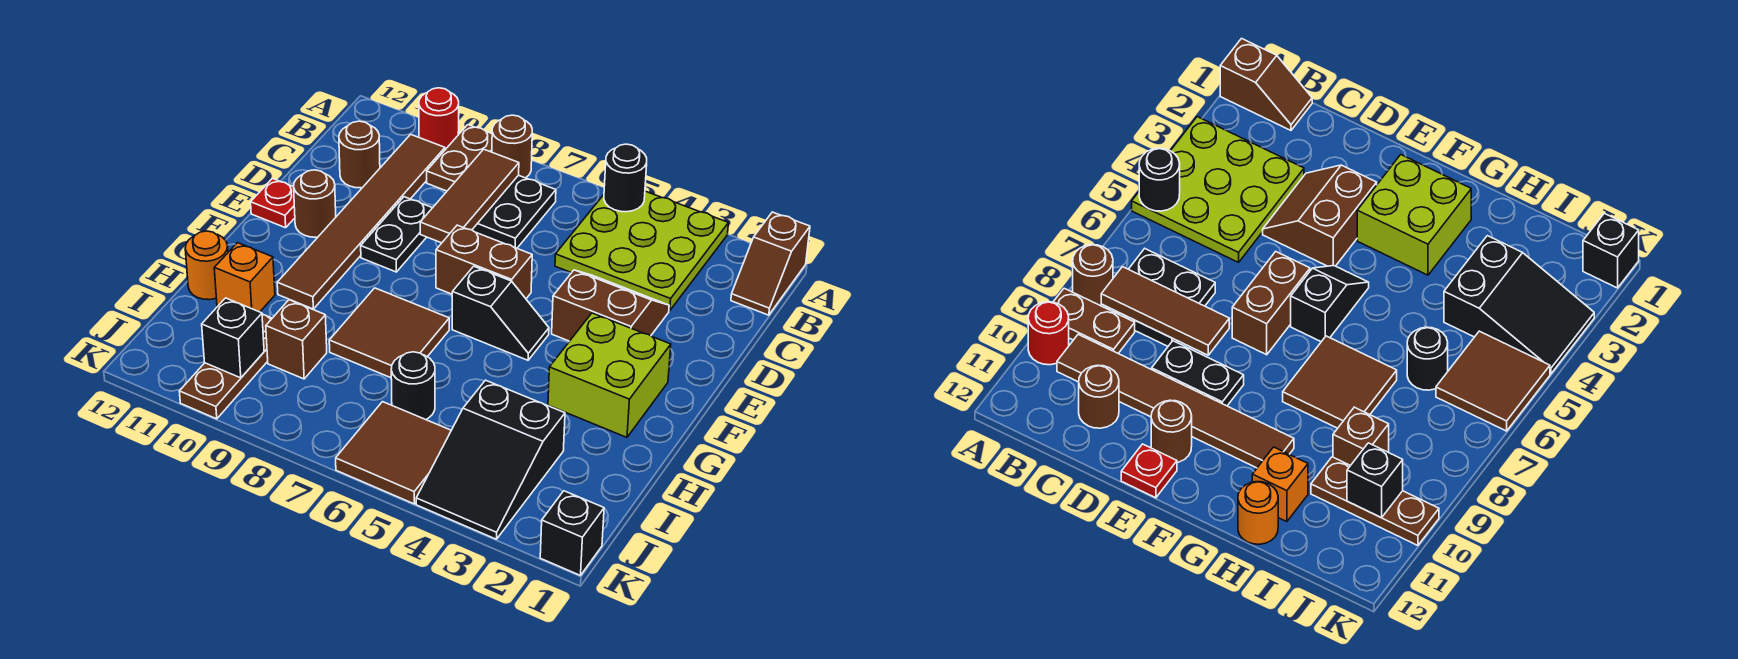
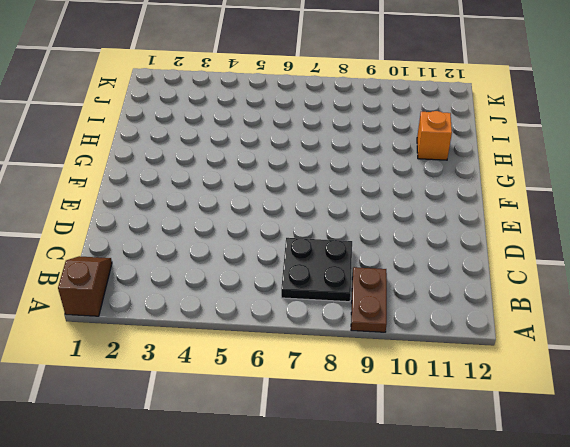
none -> lime 3x3 plate [555,191,728,311]
none -> brown 1x1 round brick [492,115,532,178]
none -> red 1x1 round brick [419,88,459,150]

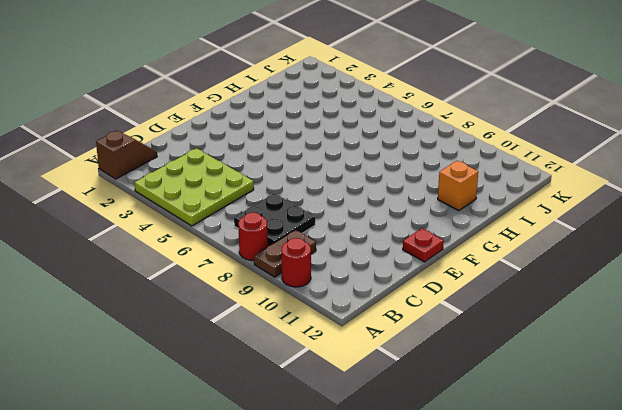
red 1x1 round brick [238,213,268,260] -> brown 1x1 round brick [492,115,532,178]
none -> brown 1x6 tile [277,134,445,309]
none -> brown 1x1 round brick [339,121,380,188]
none -> brown 2x2 slope [552,270,669,341]

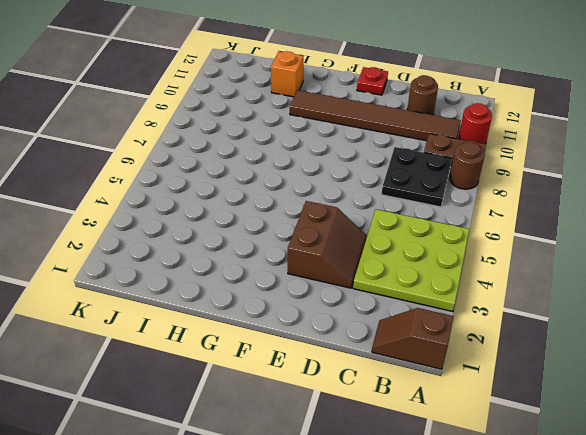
none -> black 1x2 plate [361,197,432,272]
none -> brown 1x2 brick [436,225,532,299]
none -> brown 1x1 round brick [294,170,336,237]

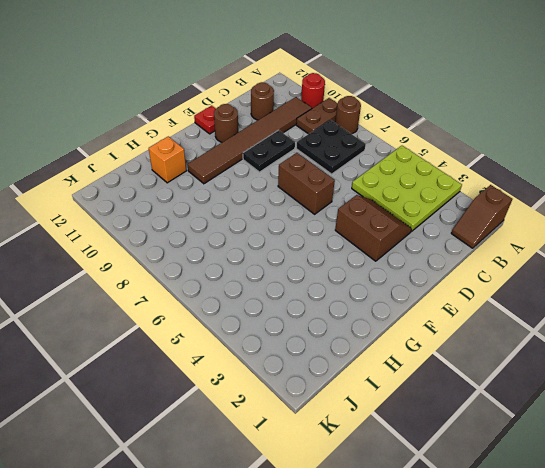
none -> lime 2x2 brick [548,313,671,437]
none -> black 1x2 slope [452,266,549,360]
none -> brown 2x2 tile [329,288,449,378]

